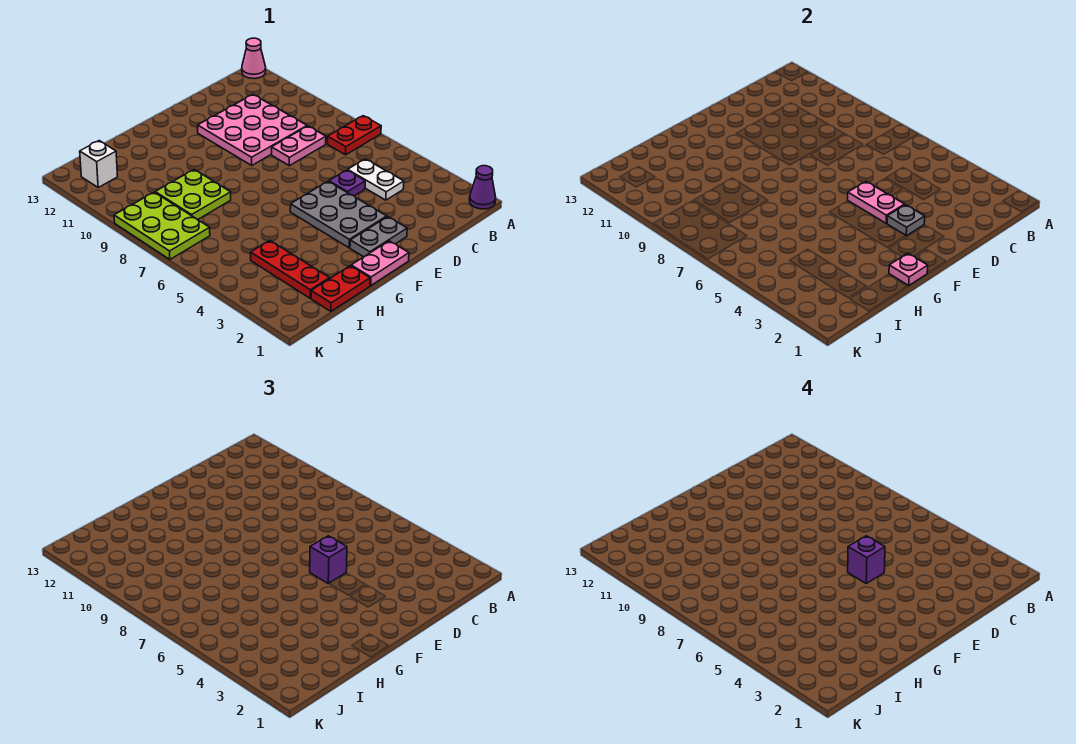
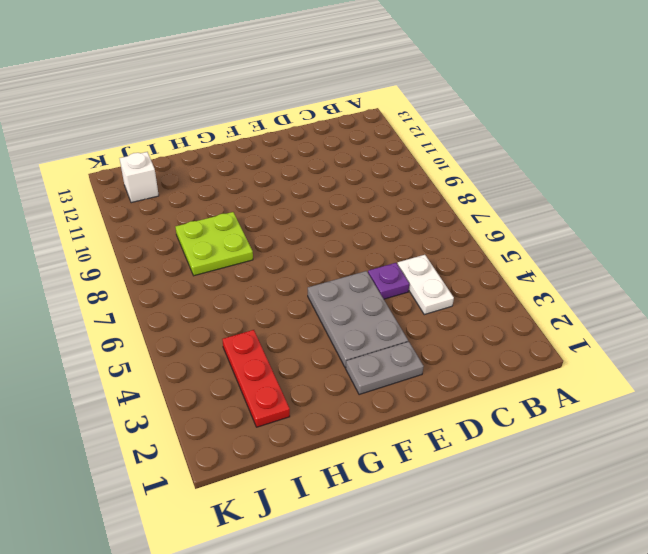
none -> purple 1x1 cone [469,166,496,209]
none -> red 1x2 plate [328,116,381,155]
none -> pink 1x1 cone [242,38,266,79]

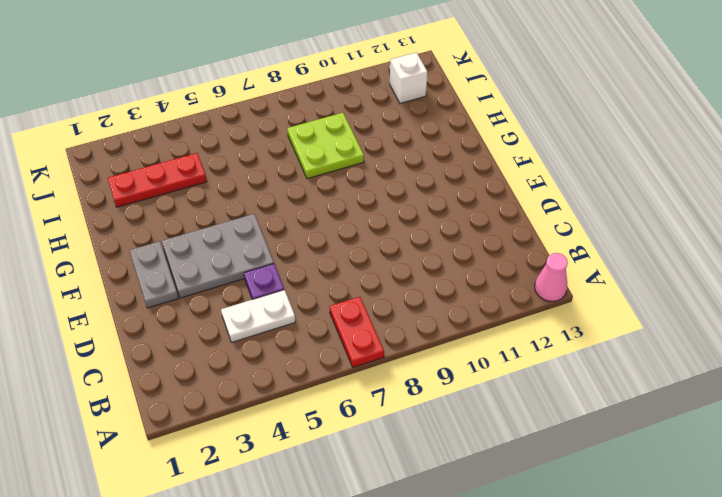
none -> purple 1x1 cone [469,166,496,209]
none -> pink 1x2 plate [272,126,326,166]
none -> pink 3x3 plate [198,95,307,165]

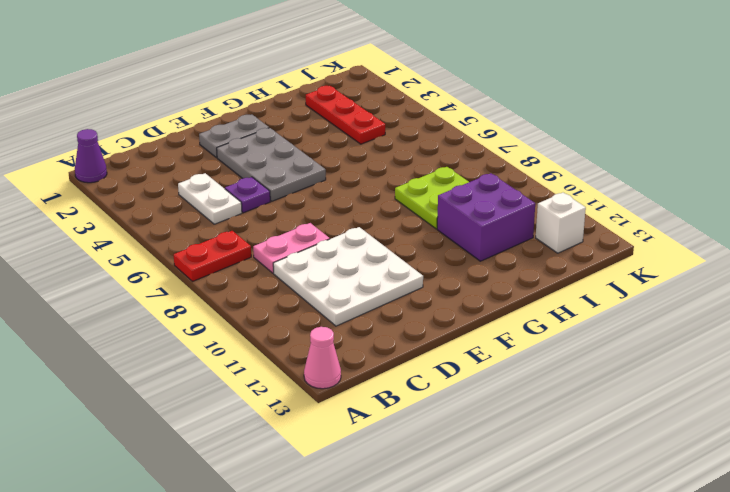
white 3x3 plate [273,227,423,326] -> pink 3x3 plate [198,95,307,165]
purple 2x2 brick [437,173,535,261] -> none
none -> pink 1x2 plate [351,241,409,285]
none -> red 1x2 plate [311,266,370,311]
none -> lime 2x3 plate [114,192,210,259]

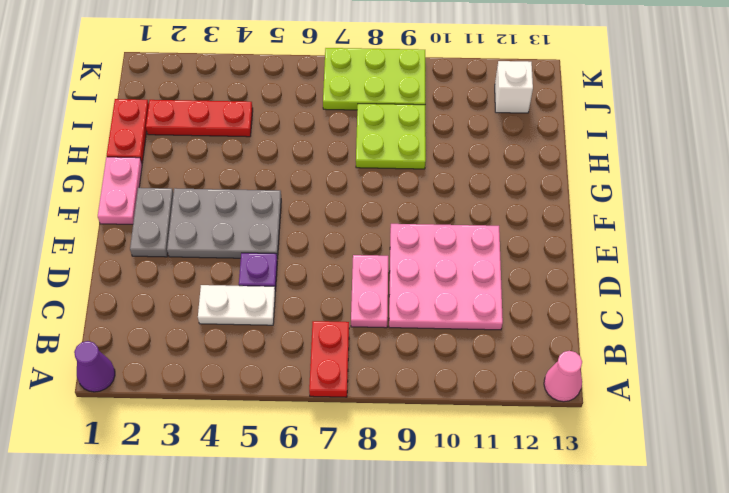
none -> grey 1x1 plate [887,205,925,236]
none -> pink 1x2 plate [848,182,905,223]
none -> pink 1x1 plate [889,253,928,285]

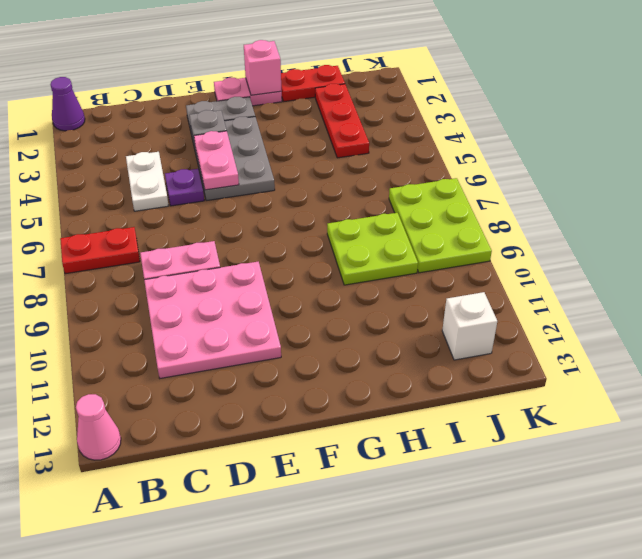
pink 1x1 brick [244,40,282,95] -> pink 1x1 plate [889,253,928,285]
none -> purple 1x1 brick [310,536,347,584]
none -> purple 1x1 brick [848,536,885,584]

